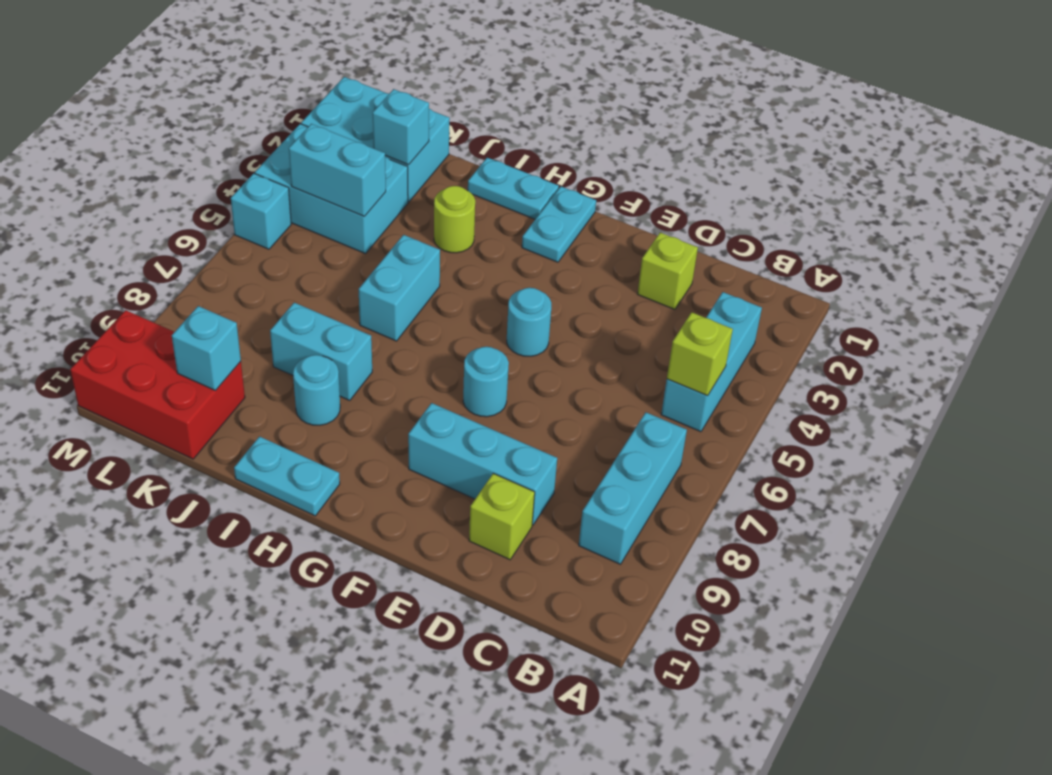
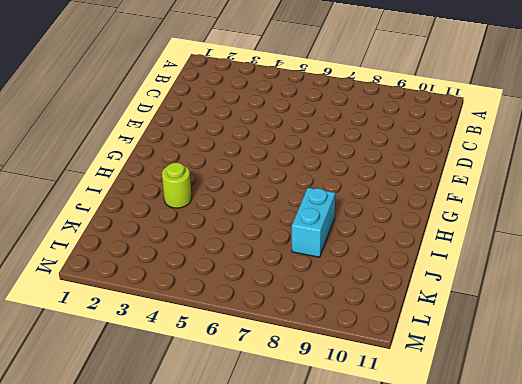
none -> cyan 1x3 brick [661,292,762,432]
none -> cyan 1x3 brick [579,412,687,564]
none -> lime 1x1 brick [638,233,698,310]

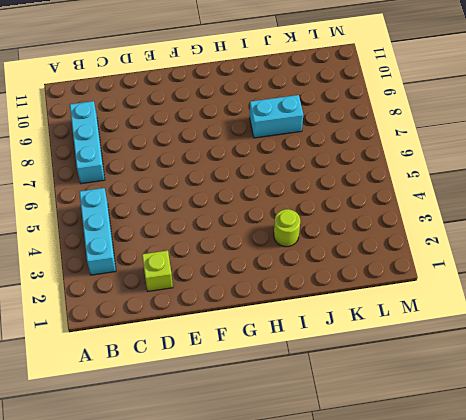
none -> cyan 1x3 brick [408,403,557,525]
none -> lime 1x1 brick [469,473,535,560]
none -> cyan 1x1 round brick [507,288,551,356]

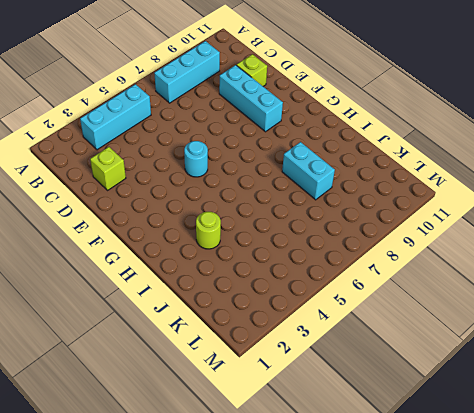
none -> cyan 1x1 round brick [463,347,509,417]
none -> cyan 1x2 plate [522,186,596,262]
none -> cyan 1x2 plate [468,158,559,219]

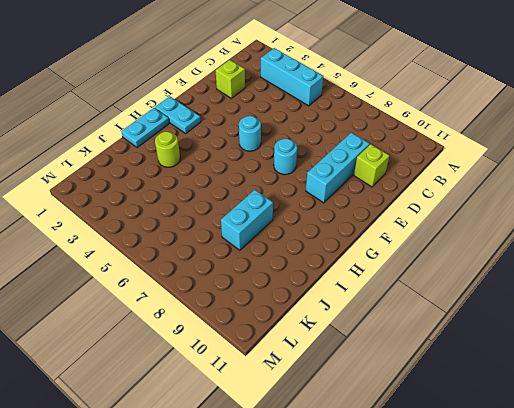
none -> cyan 1x3 brick [579,412,687,564]
none -> cyan 1x2 plate [234,437,340,516]
none -> cyan 1x2 brick [359,235,440,341]

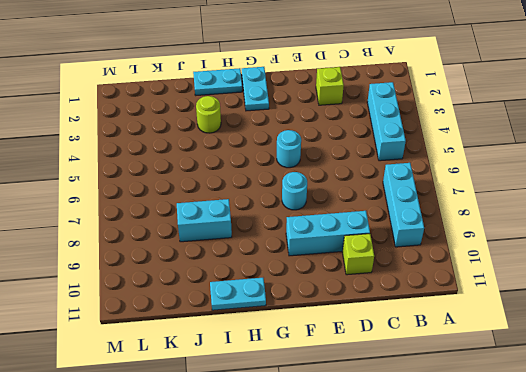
none -> cyan 1x2 brick [359,235,440,341]
none -> cyan 1x1 round brick [293,355,340,425]
none -> cyan 2x3 brick [301,77,450,202]

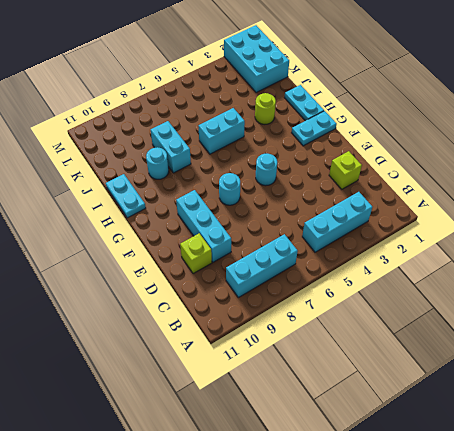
none -> cyan 2x3 brick [255,124,408,254]
none -> red 2x3 brick [70,310,245,459]
none -> cyan 1x1 brick [231,173,291,249]

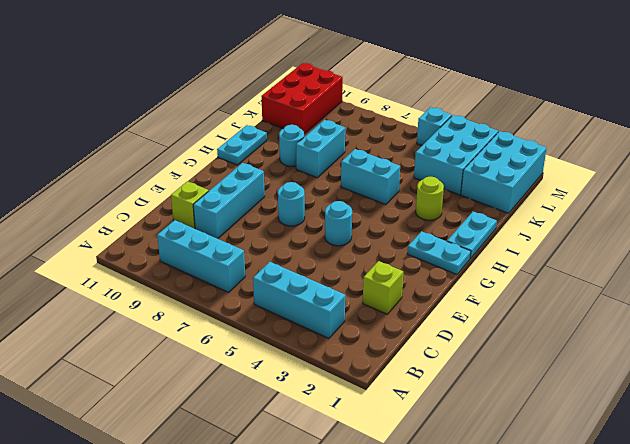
none -> lime 1x1 brick [667,312,733,396]
none -> cyan 1x1 brick [373,89,429,165]
none -> cyan 1x2 brick [289,124,386,216]

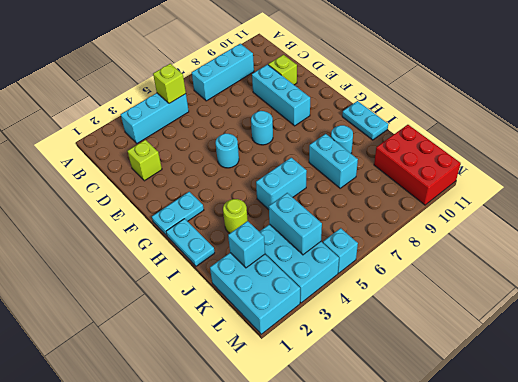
none -> cyan 1x1 brick [172,306,241,391]

